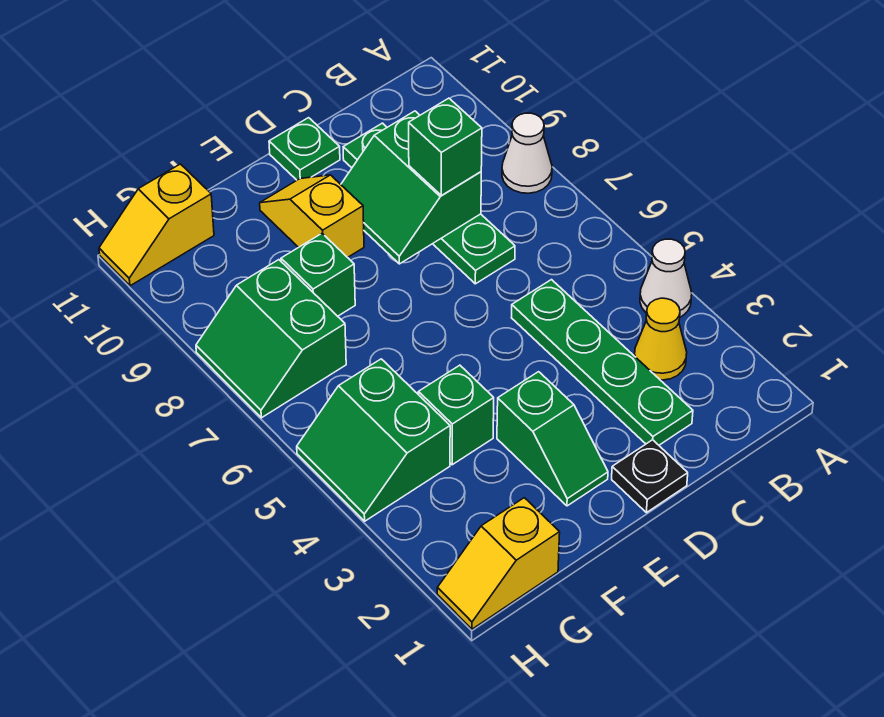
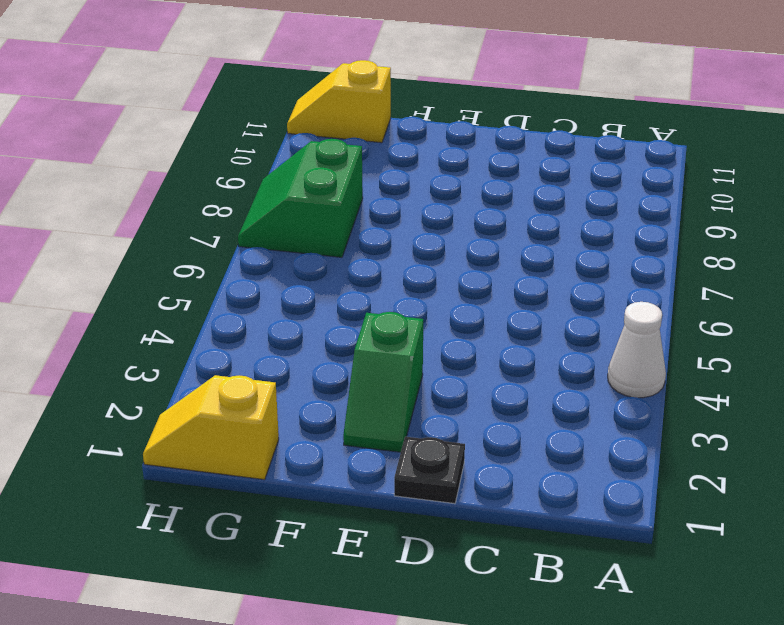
none -> white 1x1 cone [502,113,552,193]
none -> yellow 1x1 cone [635,298,687,380]
none -> green 1x4 plate [511,280,693,445]

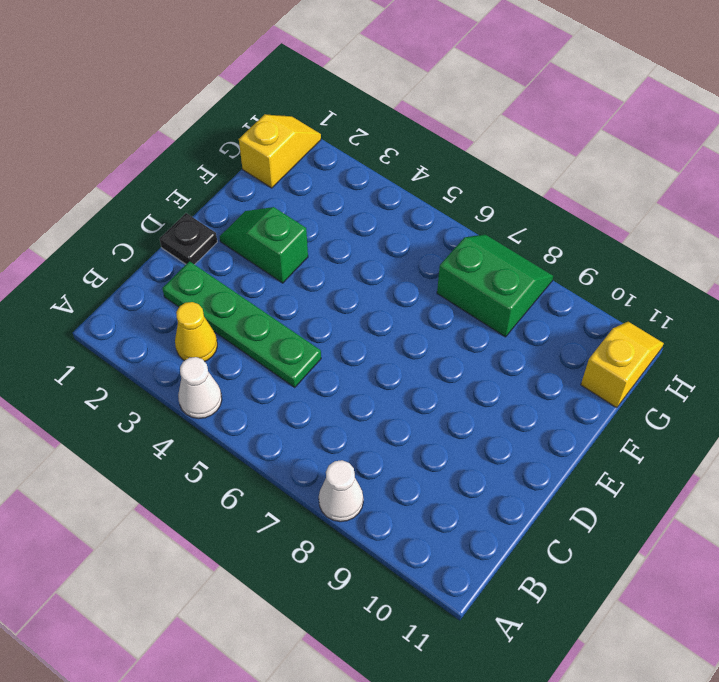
none -> green 1x4 plate [343,123,515,284]
none -> green 1x1 plate [269,118,340,180]
none -> yellow 1x2 slope [260,175,364,257]

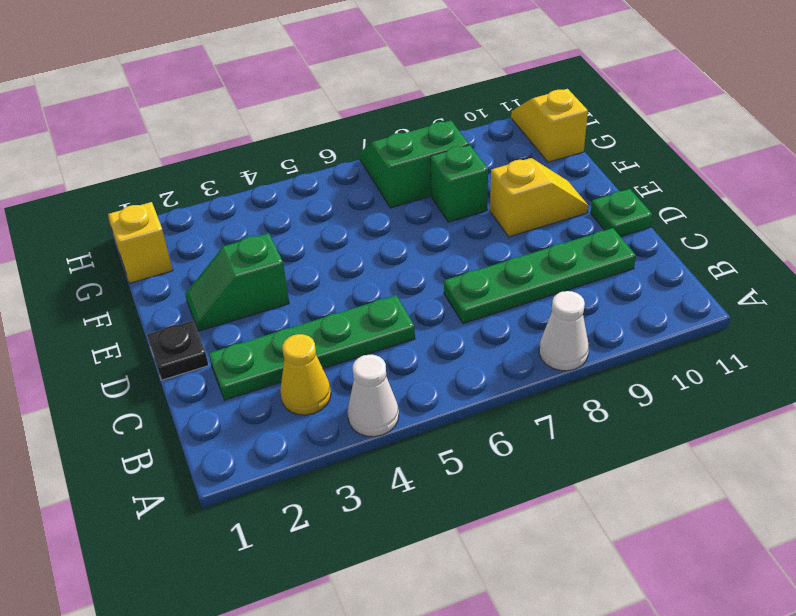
none -> green 1x1 brick [419,365,494,465]
none -> green 2x2 slope [297,359,450,521]
none -> green 2x2 slope [341,111,481,264]

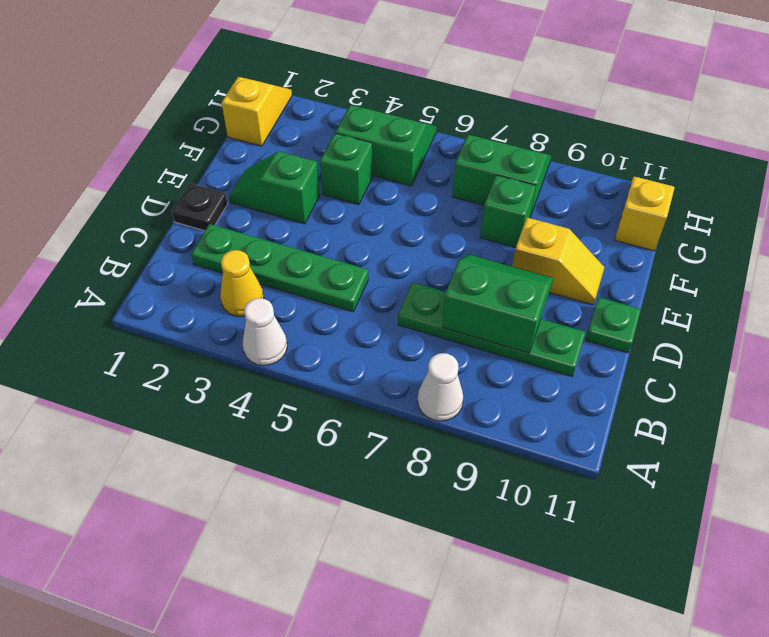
none -> green 1x1 brick [409,98,482,195]

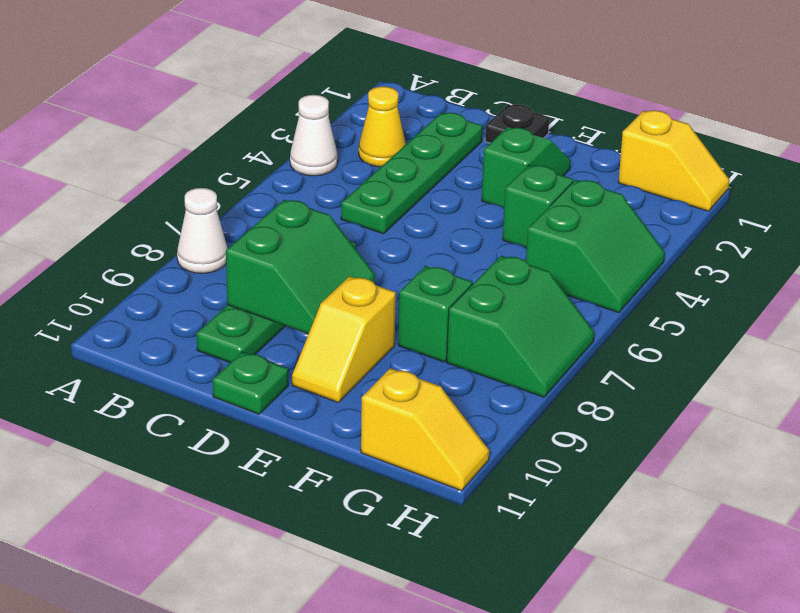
none -> green 1x1 brick [409,98,482,195]

